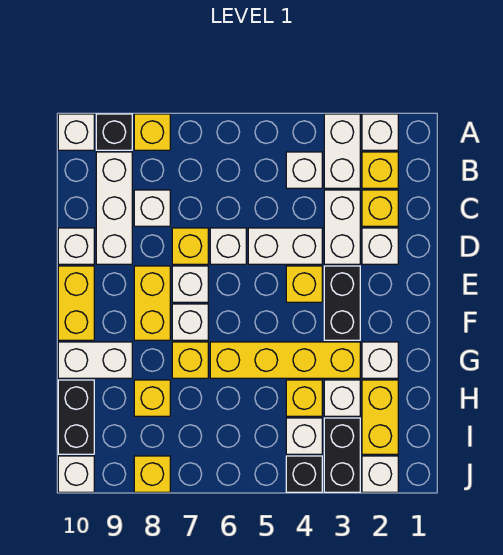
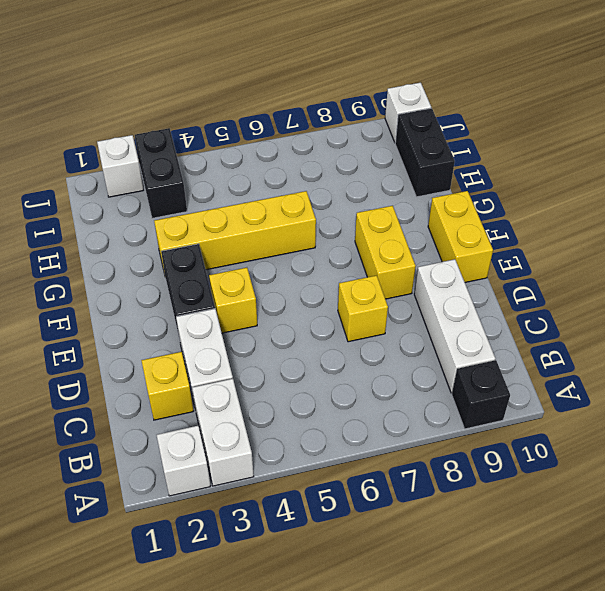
none -> yellow 1x1 brick [134,114,170,150]
none -> white 1x1 brick [58,114,94,150]
none -> yellow 1x1 brick [362,152,398,188]
none -> white 1x1 brick [286,152,322,188]

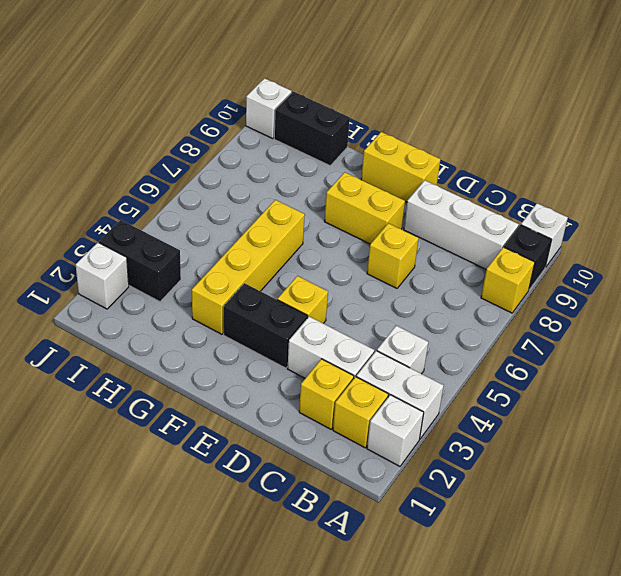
none -> white 1x1 brick [134,190,170,226]
none -> white 1x1 brick [362,228,398,264]
none -> white 1x2 brick [248,228,322,264]
none -> white 1x1 brick [210,228,246,264]

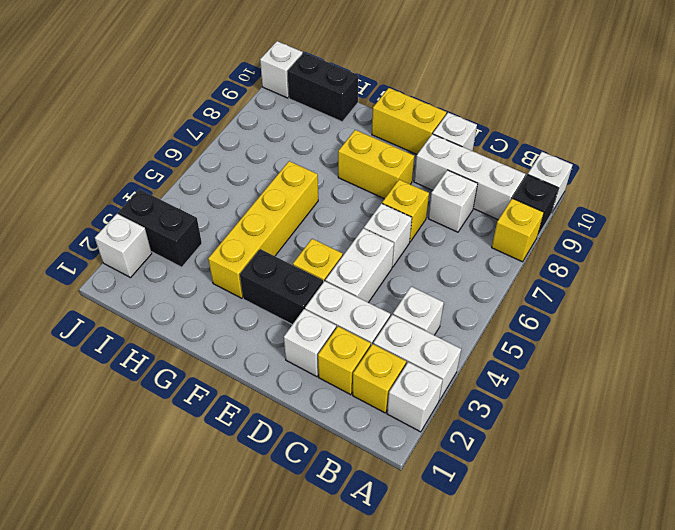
none -> white 1x1 brick [172,266,208,302]
none -> white 1x1 brick [172,304,208,340]
none -> white 1x1 brick [362,342,398,378]
none -> yellow 1x1 brick [172,342,208,378]

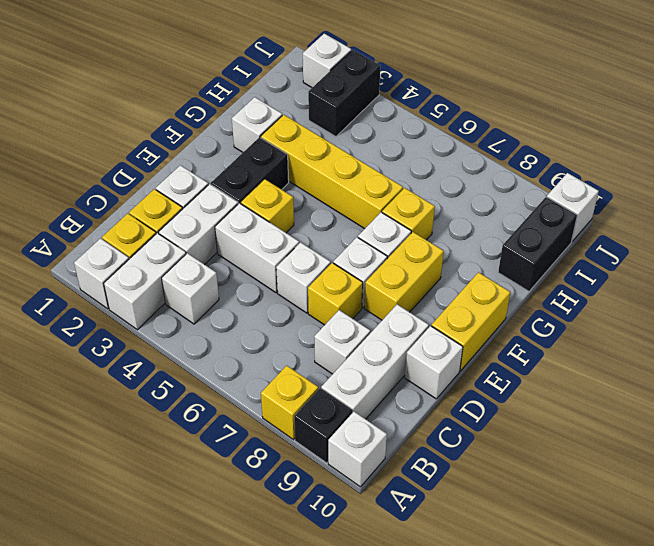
none -> white 1x2 brick [58,342,132,378]
none -> yellow 1x2 brick [362,380,398,454]
none -> white 1x1 brick [324,380,360,416]
none -> yellow 1x1 brick [286,380,322,416]

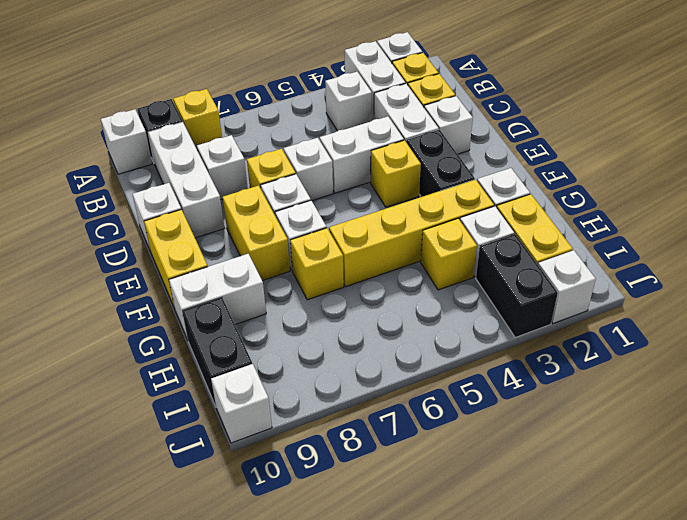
none -> yellow 1x1 brick [134,380,170,416]
none -> white 1x1 brick [286,418,322,454]
none -> black 1x1 brick [286,456,322,492]
none -> yellow 1x1 brick [134,456,170,492]

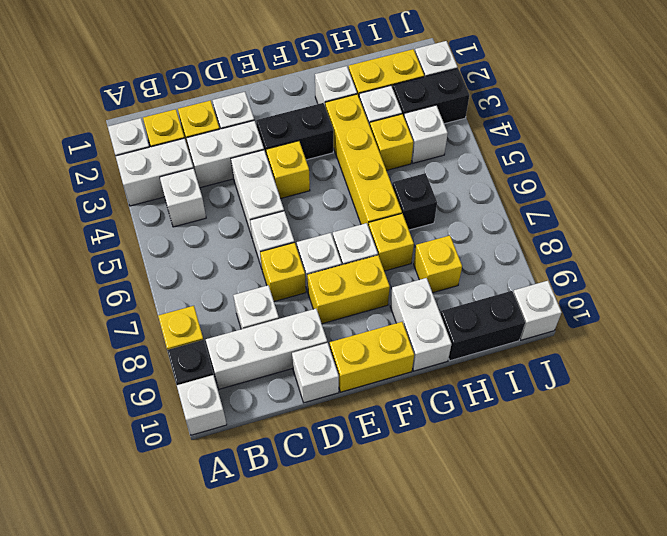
black 1x1 brick [392,173,437,230] -> black 1x1 brick moved to [286,456,322,492]
none -> yellow 1x1 brick [134,456,170,492]

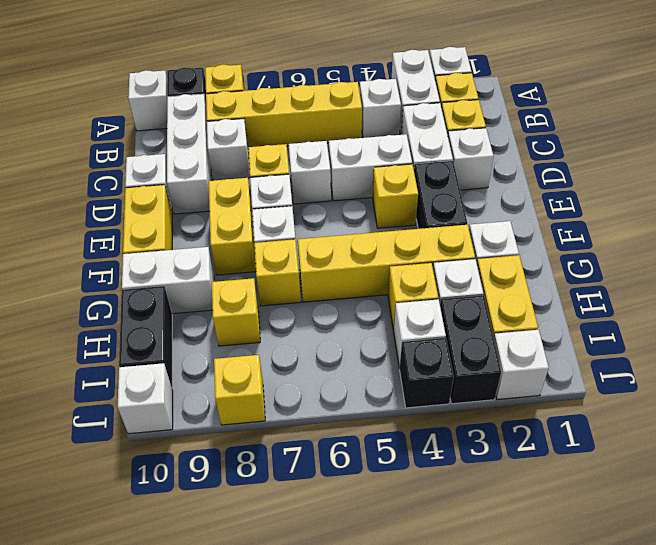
yellow 1x4 brick [206,82,362,147] -> none

